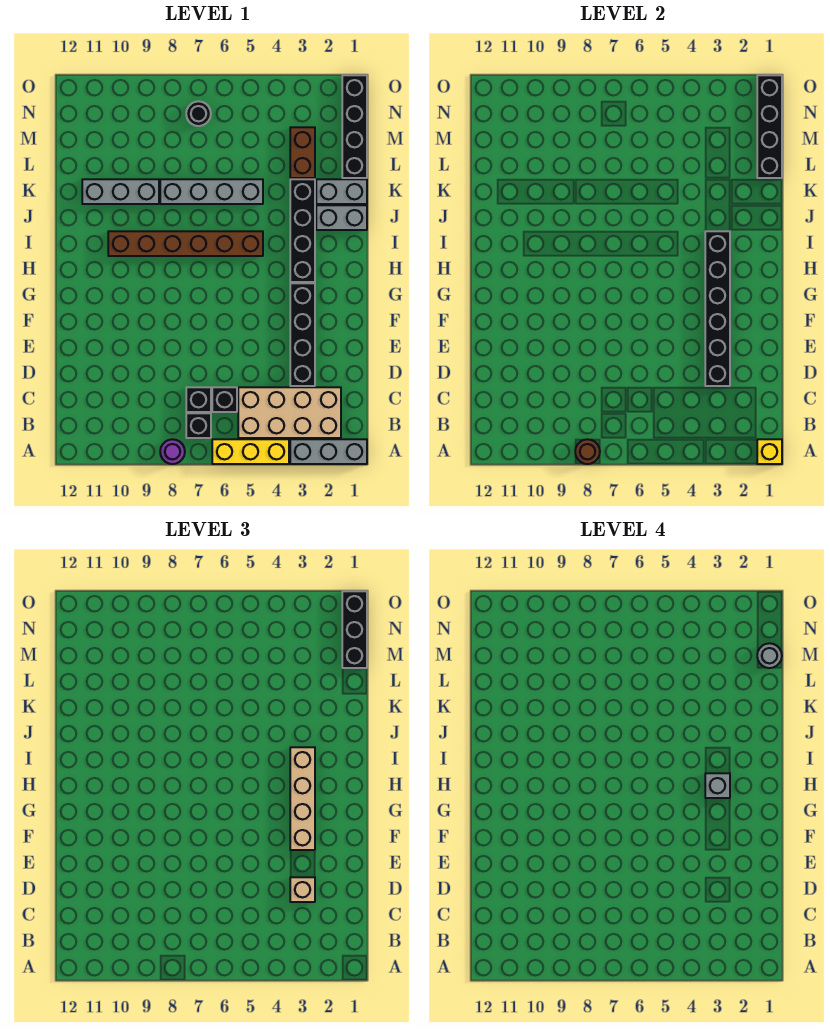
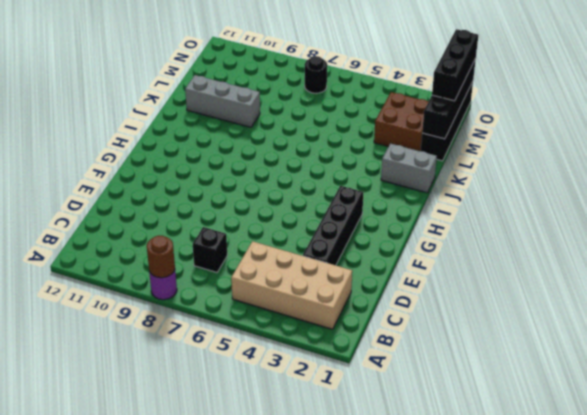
brown 2x2 brick [374,92,428,151] -> brown 1x2 brick [290,127,315,178]
none -> grey 1x3 brick [290,439,367,464]
none -> yellow 1x3 brick [212,439,289,464]
none -> black 1x1 brick [186,413,211,438]

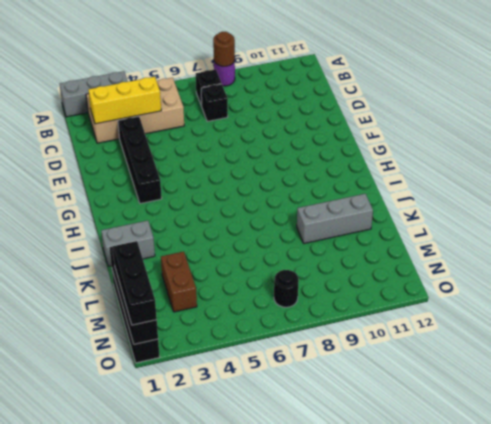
yellow 1x3 brick [88,77,161,124] -> yellow 1x3 brick moved to [212,439,289,464]
none -> black 1x1 brick [212,387,237,412]
none -> black 1x4 brick [290,179,315,282]
none -> brown 1x6 brick [108,231,263,256]

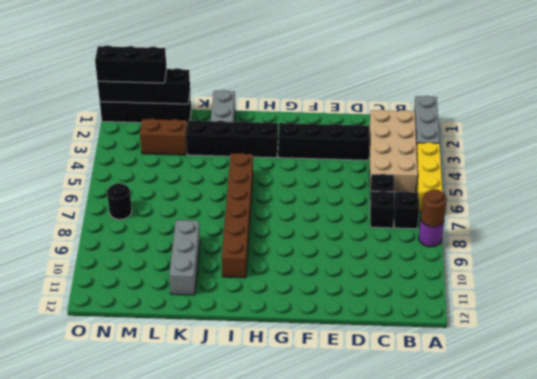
none -> grey 1x2 brick [316,179,367,204]
none -> grey 1x4 brick [160,179,263,204]
none -> yellow 1x1 brick [757,439,782,464]

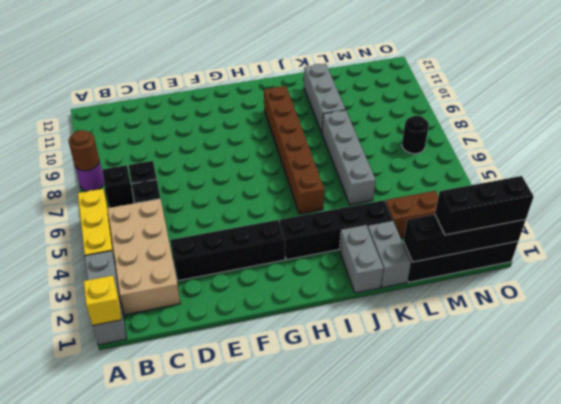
none -> black 1x6 brick [705,231,730,386]
none -> tan 1x1 brick [290,877,315,902]
none -> tan 1x4 brick [290,747,315,850]

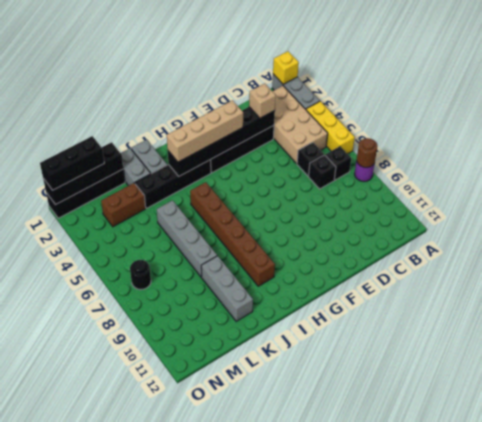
none -> grey 1x1 brick [705,773,730,798]
none -> grey 1x1 round brick [757,643,782,668]

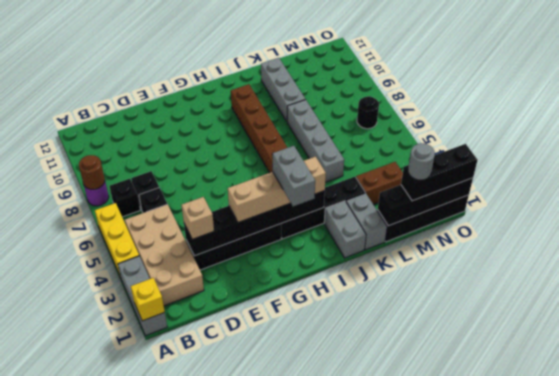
grey 1x2 brick [273,146,315,206] -> grey 1x1 brick [705,773,730,798]

